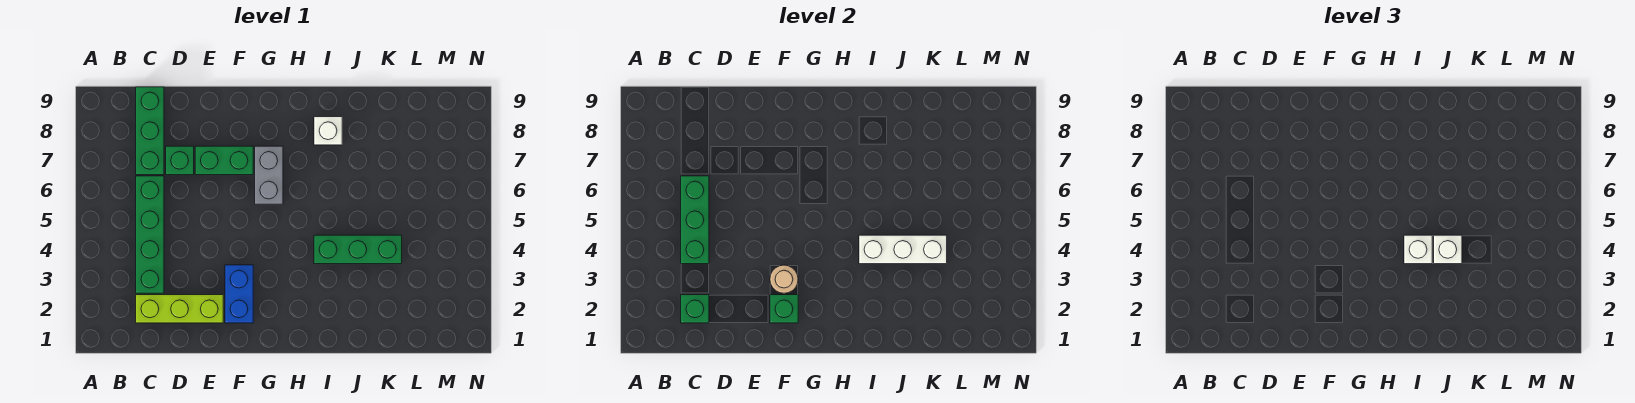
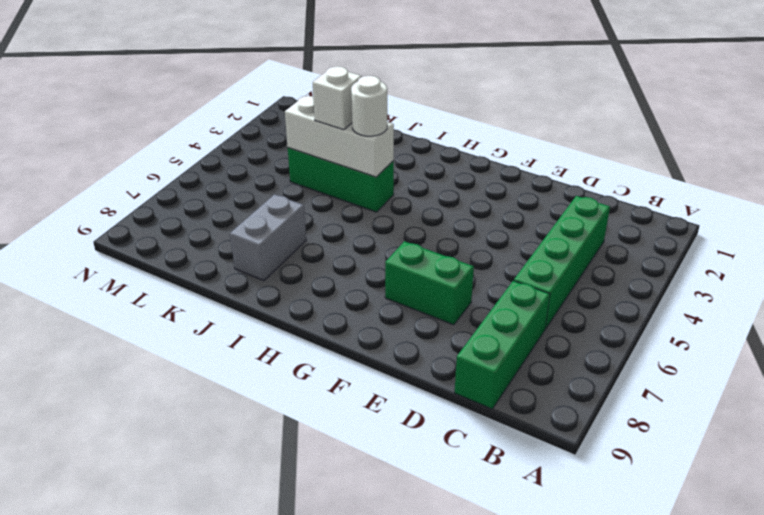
white 1x1 round brick [351,76,387,136] -> white 1x1 brick [1404,235,1432,264]
grey 1x2 brick [230,194,306,281] -> grey 1x2 brick moved to [255,146,283,204]
none -> lime 1x3 brick [136,295,223,323]
none -> green 1x1 brick [166,146,194,175]
none -> blue 1x2 brick [225,265,253,323]

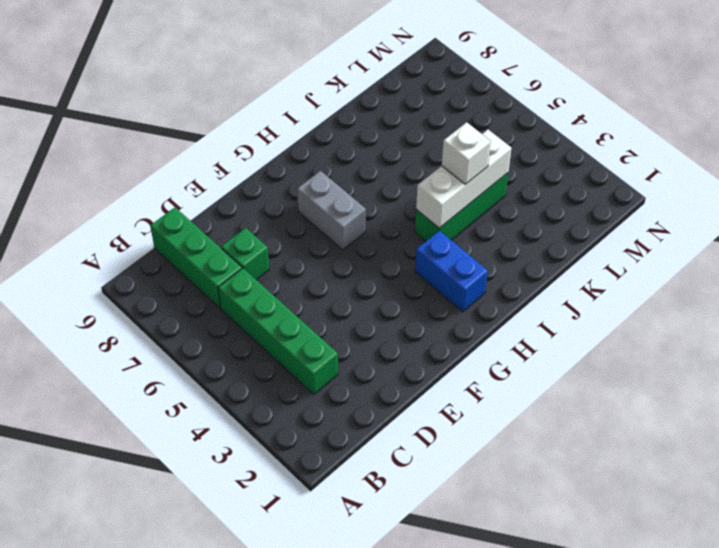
blue 1x2 brick [415,231,488,312] -> blue 1x2 brick moved to [225,265,253,323]
none -> lime 1x3 brick [136,295,223,323]
none -> green 1x2 brick [195,146,253,175]
none -> white 1x1 brick [314,117,342,145]

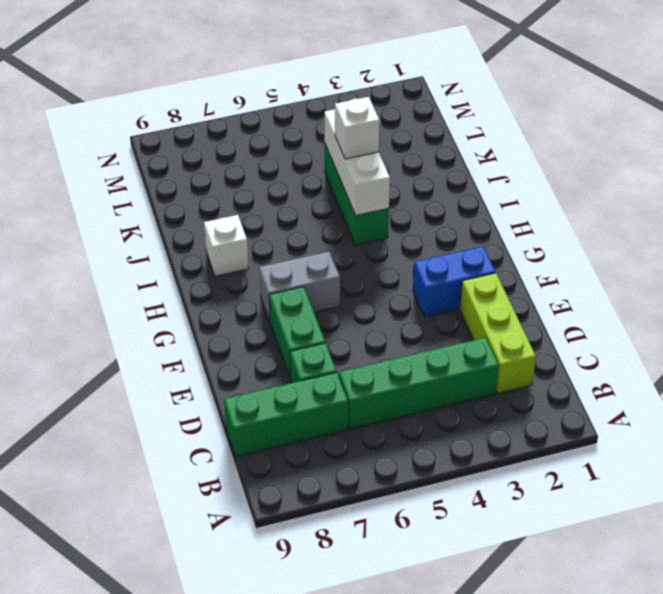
none -> green 1x1 brick [681,295,709,323]
none -> green 1x3 brick [681,176,709,264]
none -> green 1x1 brick [770,295,798,323]

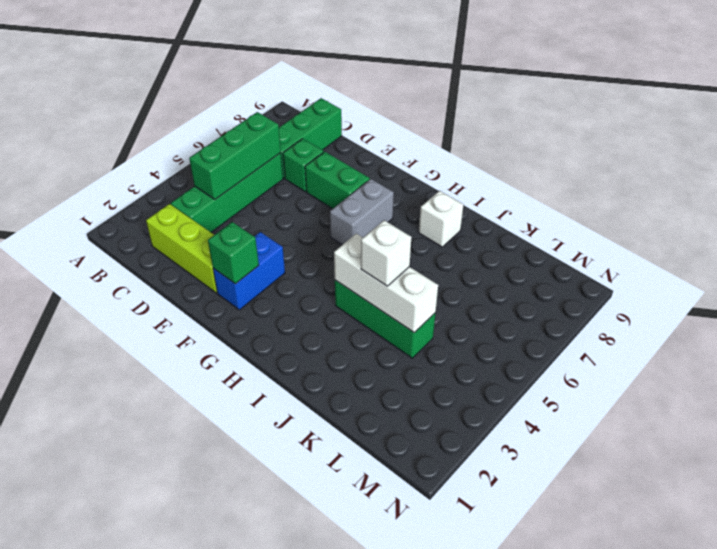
none -> green 1x1 brick [681,295,709,323]
none -> tan 1x1 round brick [770,265,798,293]
none -> white 1x1 brick [1404,235,1432,264]

